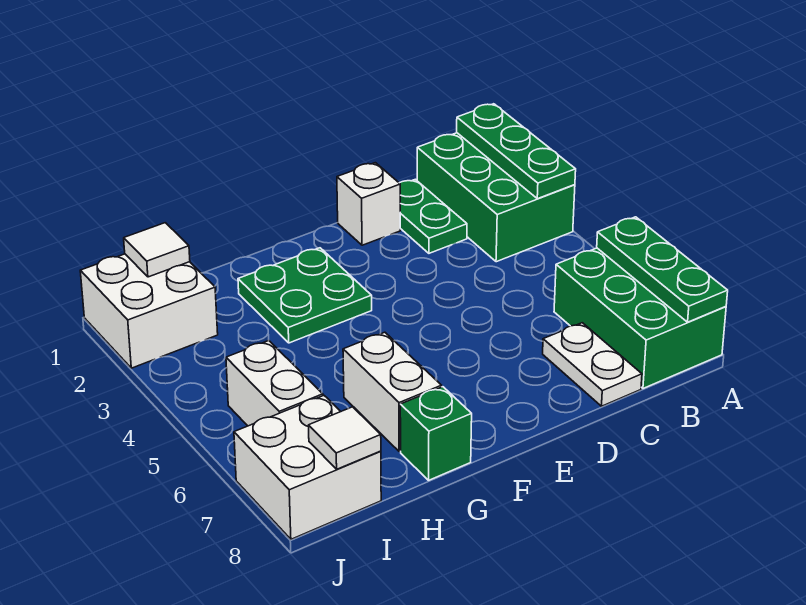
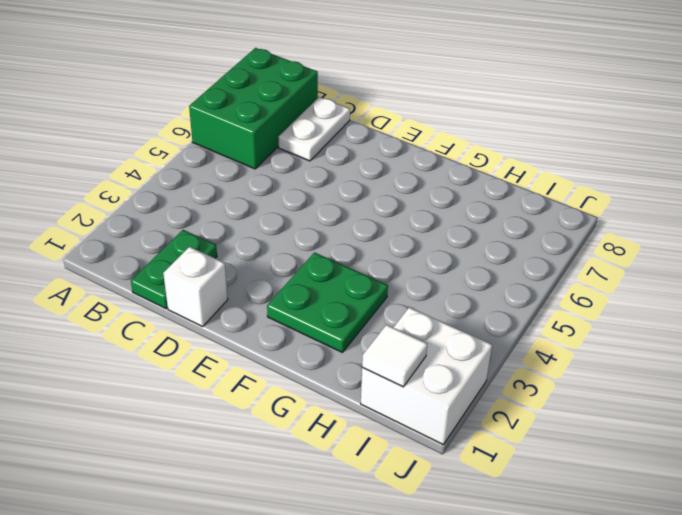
none -> green 2x3 brick [417,133,575,262]
none -> white 1x2 brick [343,332,442,452]
none -> green 1x1 brick [400,387,472,480]

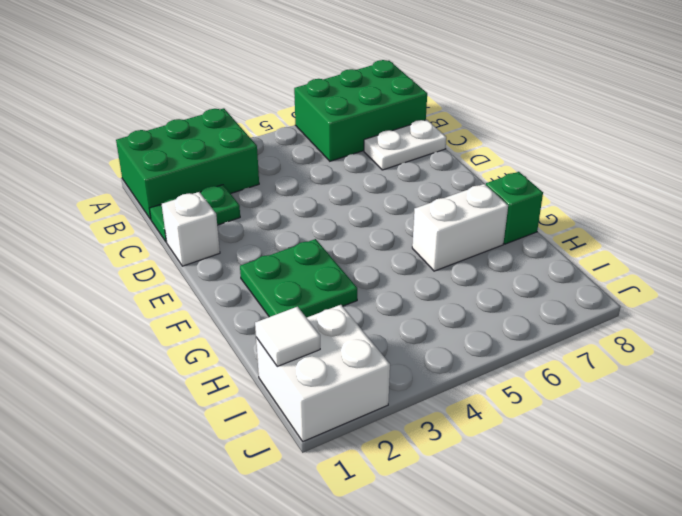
none -> white 1x2 brick [226,341,323,426]
none -> white 2x2 brick [234,396,381,539]
none -> green 1x3 plate [457,104,576,199]

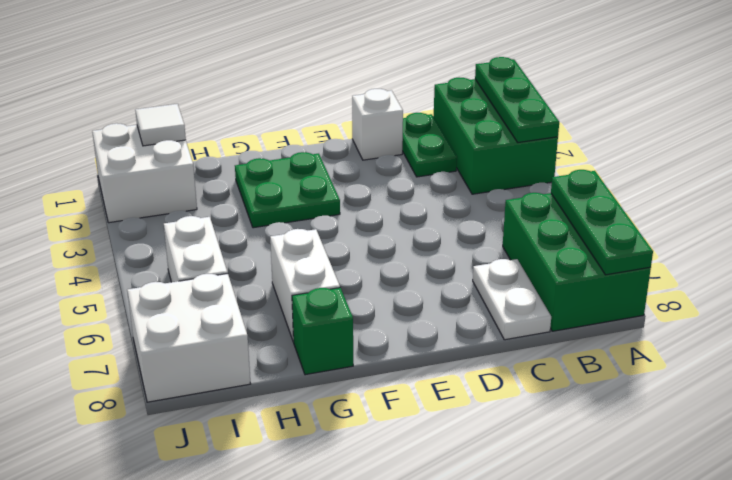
none -> white 1x1 tile [308,407,381,469]

